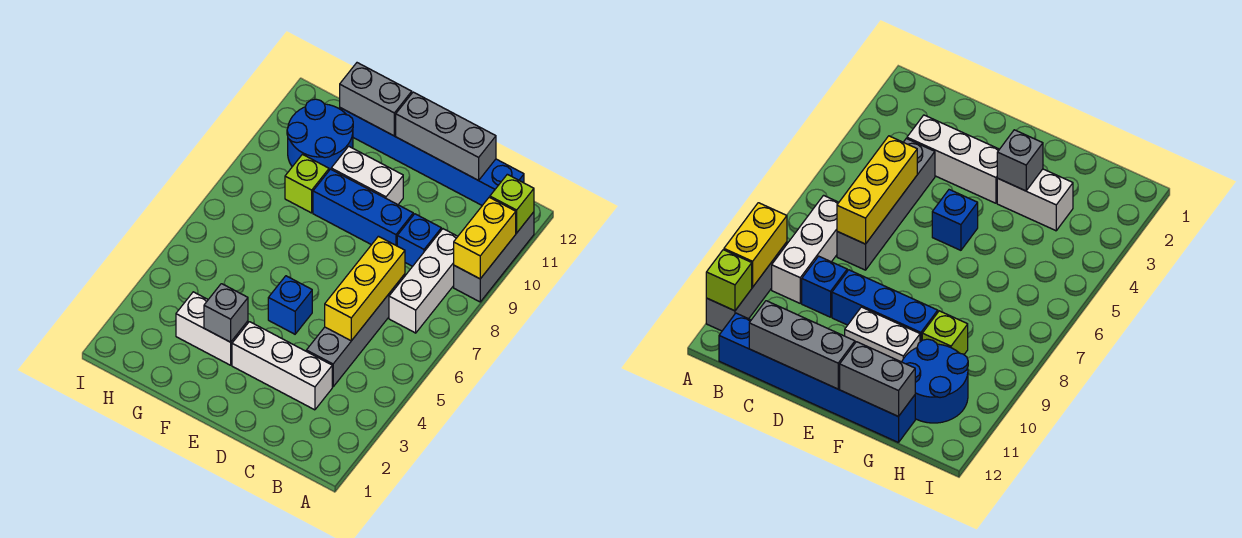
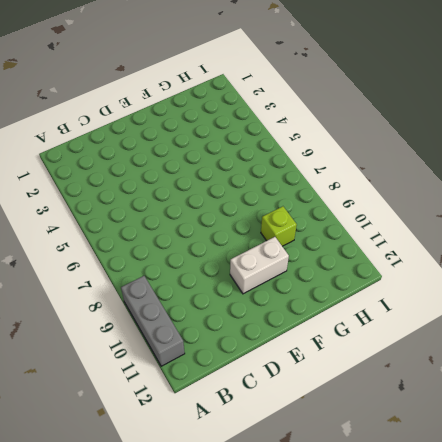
none -> white 1x3 brick [389,229,458,333]
none -> blue 1x6 brick [340,108,524,205]
none -> white 1x3 brick [232,322,332,410]

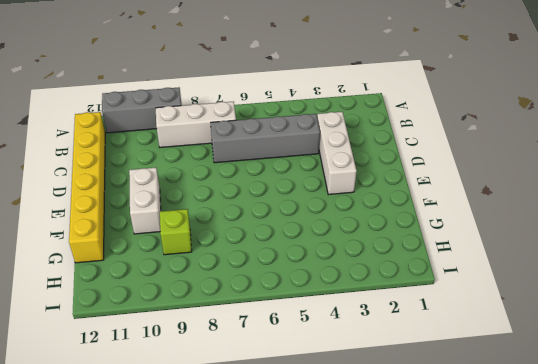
yellow 1x6 brick [69,112,105,263] -> blue 1x6 brick [340,108,524,205]
none -> blue 1x1 brick [397,214,441,266]
none -> blue 1x3 brick [313,169,413,246]
none -> blue 1x1 brick [268,276,312,334]

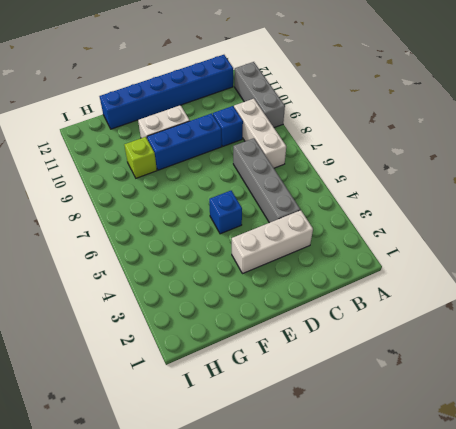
none -> white 1x2 brick [176,292,248,365]
none -> blue 2x2 round brick [287,99,353,170]
none -> yellow 1x2 brick [454,197,516,279]

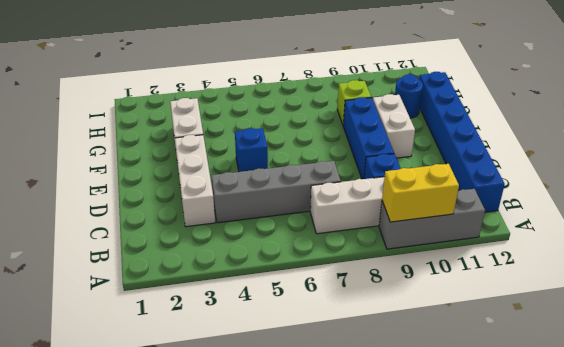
blue 1x1 round brick [395,74,423,118] -> blue 2x2 round brick [287,99,353,170]
none -> lime 1x1 brick [490,174,534,233]
none -> yellow 1x3 brick [325,236,405,341]
none -> grey 1x3 brick [396,92,496,180]

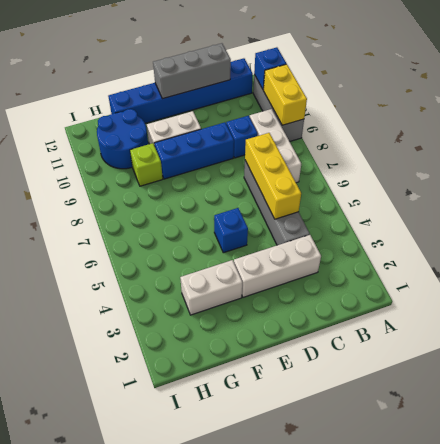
blue 1x1 brick [254,47,286,90] -> lime 1x1 brick [490,174,534,233]
none -> grey 1x1 brick [204,284,248,342]
none -> grey 1x2 brick [340,63,412,136]

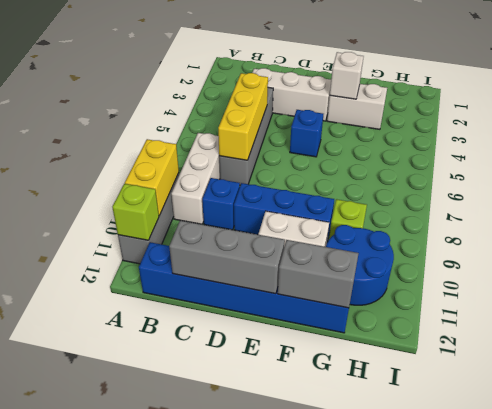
white 1x1 brick [330,52,364,99] -> grey 1x1 brick [204,284,248,342]

